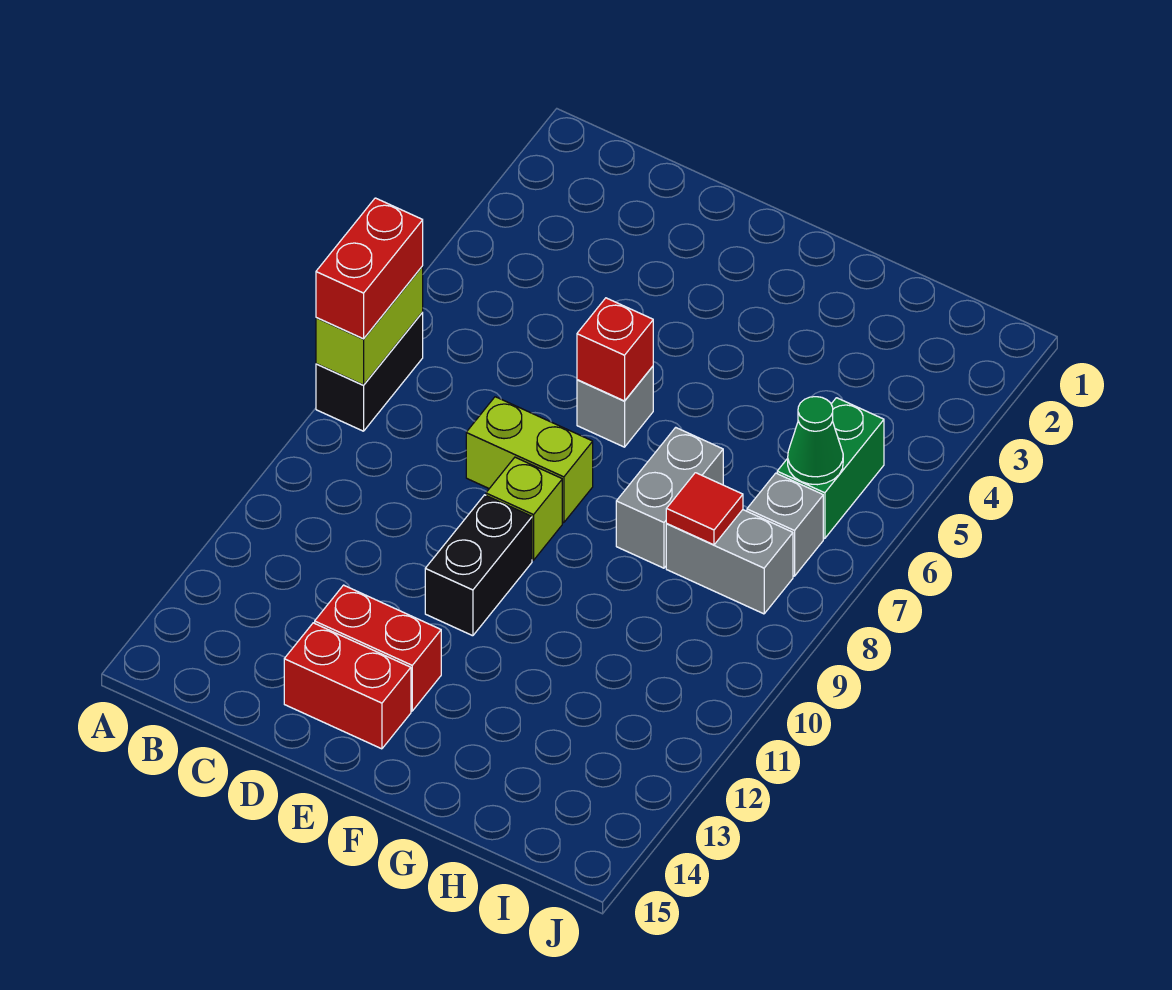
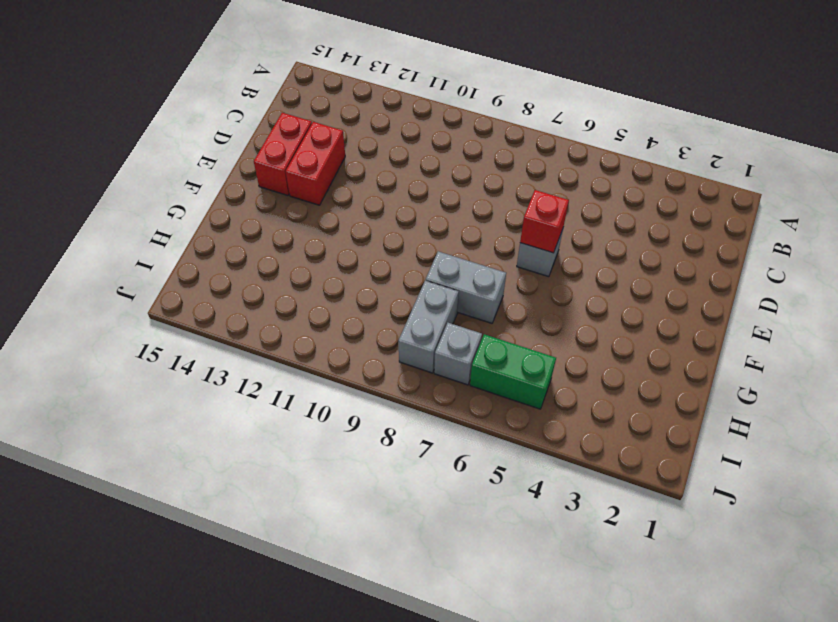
none -> black 1x2 brick [316,313,423,431]
none -> lime 1x2 brick [466,397,593,523]
none -> lime 1x1 brick [486,457,562,560]

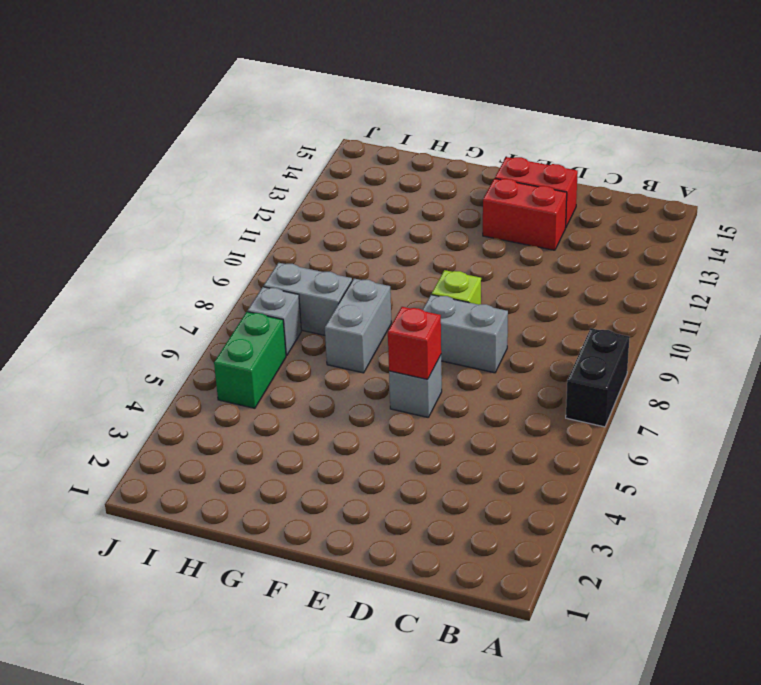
grey 1x2 brick [423,295,508,373] -> lime 1x2 brick [466,397,593,523]
none -> black 1x2 brick [425,495,532,636]
none -> lime 1x2 brick [316,266,423,385]
none -> red 1x1 tile [666,473,743,545]

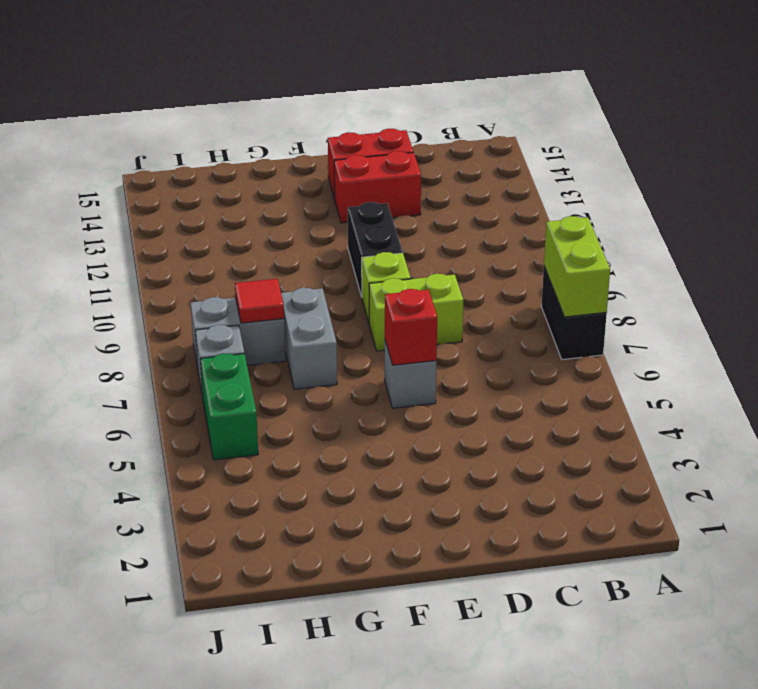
none -> green 1x1 cone [788,397,843,485]
none -> red 1x2 brick [316,198,423,339]

